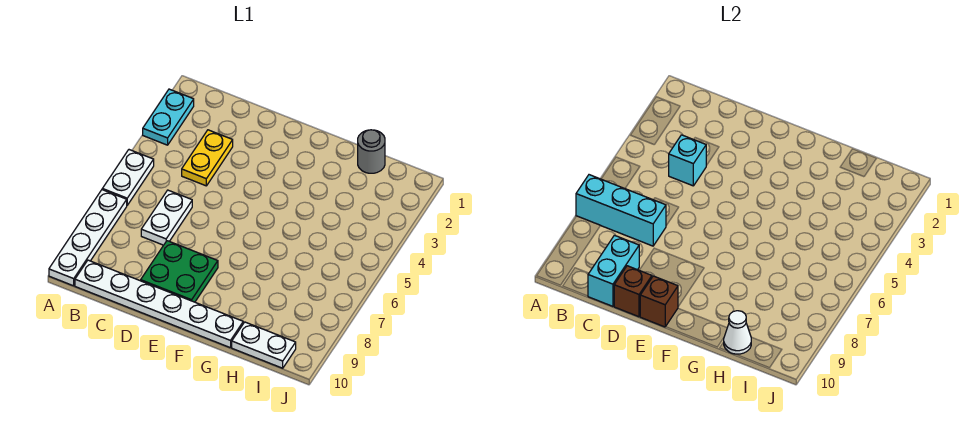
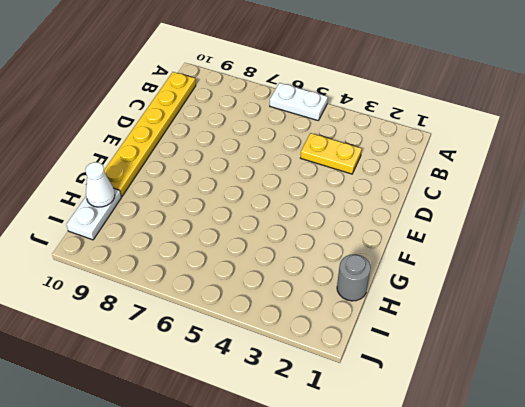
yellow 1x6 plate [104,72,196,197] -> white 1x6 plate [75,260,243,348]
none -> cyan 1x2 plate [143,89,194,145]
none -> white 1x4 plate [49,190,127,286]
none -> white 1x2 plate [141,190,192,245]

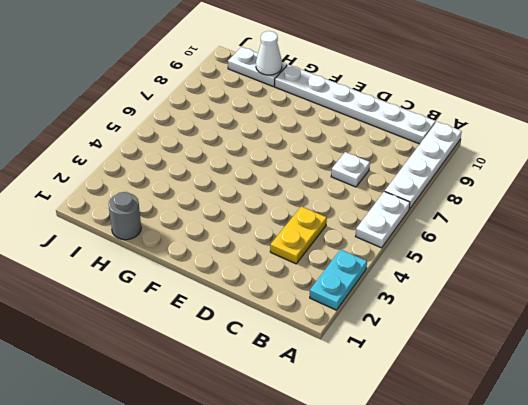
white 1x1 plate [331,152,370,187] -> white 1x2 plate [141,190,192,245]
none -> green 2x2 plate [141,241,218,302]
none -> cyan 1x3 brick [576,175,666,246]
none -> cyan 1x1 brick [669,135,706,186]

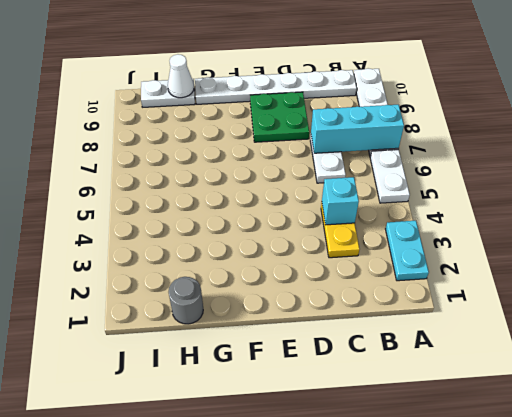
none -> cyan 1x2 brick [588,235,639,306]
none -> brown 1x1 brick [614,266,652,317]
none -> brown 1x1 brick [640,276,678,327]

